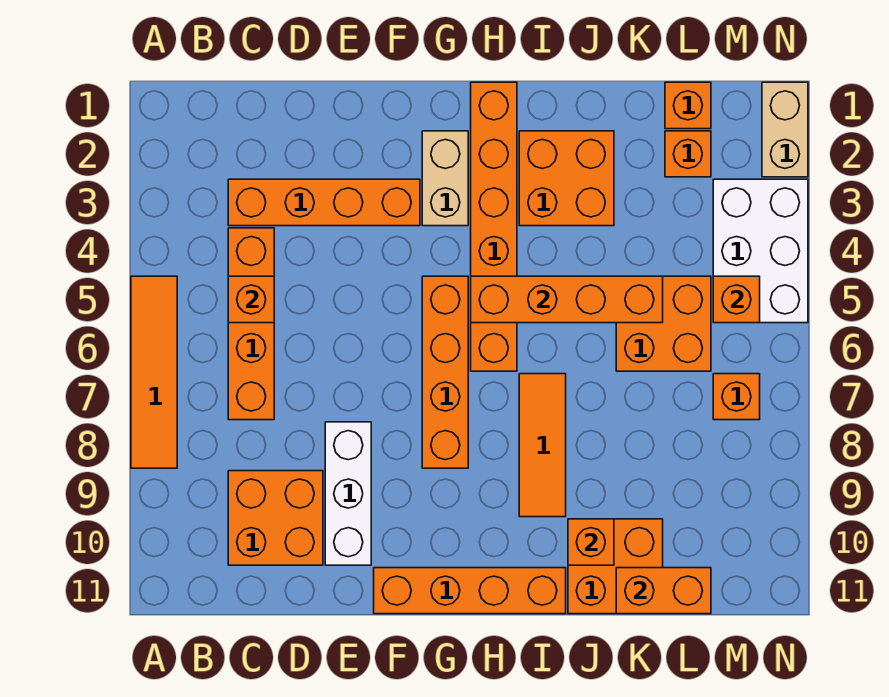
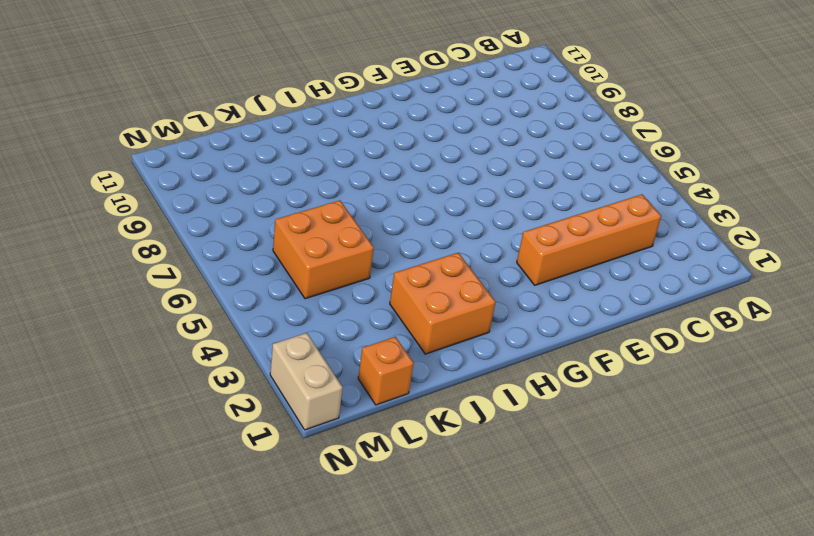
none -> orange 1x4 tile [131,276,177,468]
none -> orange 1x4 brick [228,228,274,420]
none -> orange 2x2 brick [228,471,323,565]

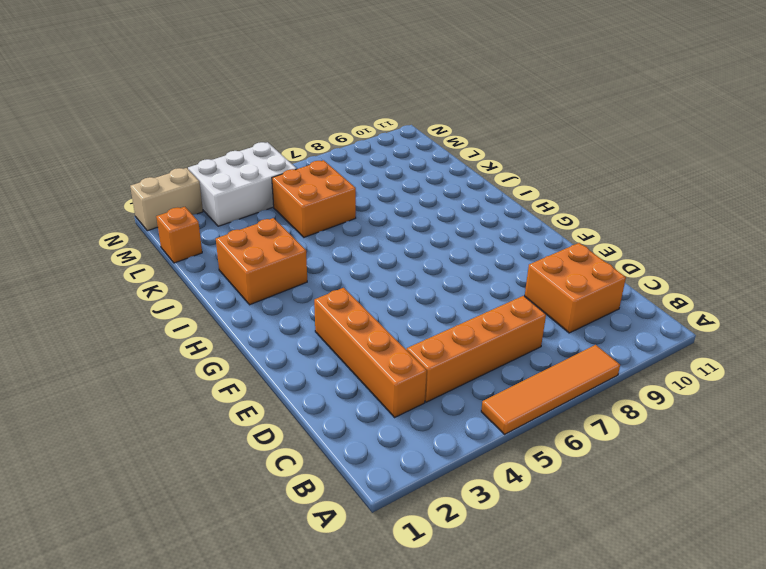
none -> white 1x3 brick [325,422,371,565]
none -> orange 1x4 brick [374,568,566,614]
none -> tan 1x2 brick [422,131,468,226]

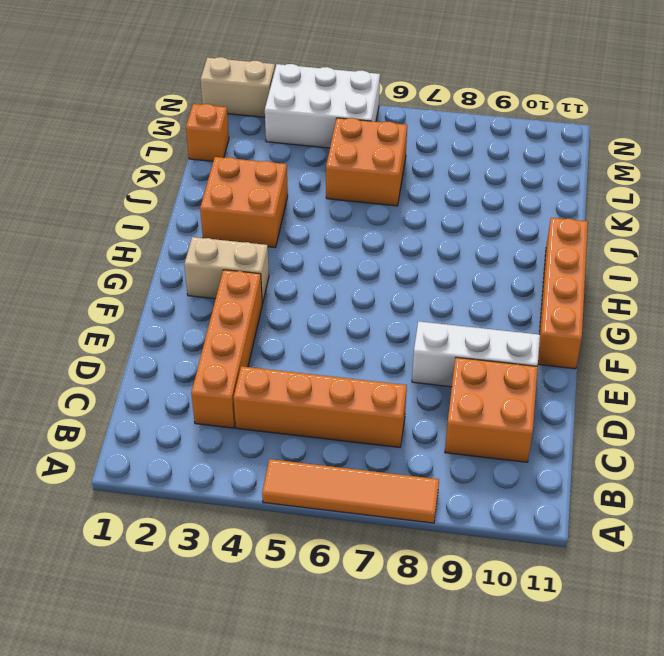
none -> orange 1x4 brick [422,276,468,468]
none -> orange 1x6 brick [471,82,517,371]
none -> orange 1x3 tile [519,374,566,517]

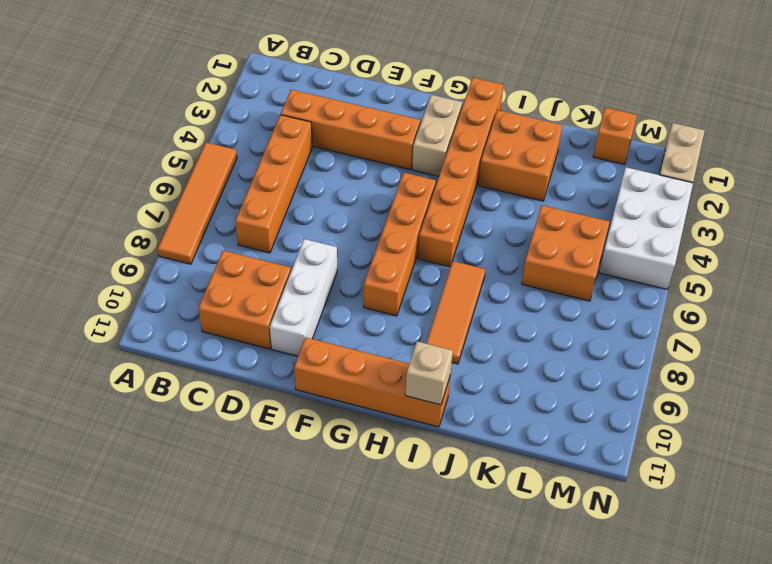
tan 1x1 brick [405,341,453,405] -> none
none -> orange 2x2 brick [568,519,663,614]
none -> orange 1x1 brick [665,131,711,177]
none -> orange 1x1 brick [713,374,760,420]

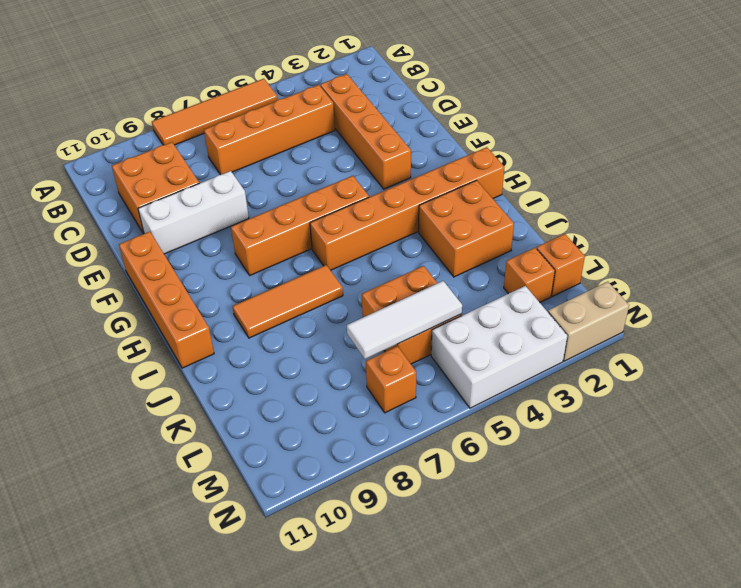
white 1x3 tile [347,281,462,359] -> none
none -> tan 1x2 brick [422,131,468,226]
none -> orange 2x2 brick [568,519,663,614]
none -> orange 1x1 brick [228,276,274,323]

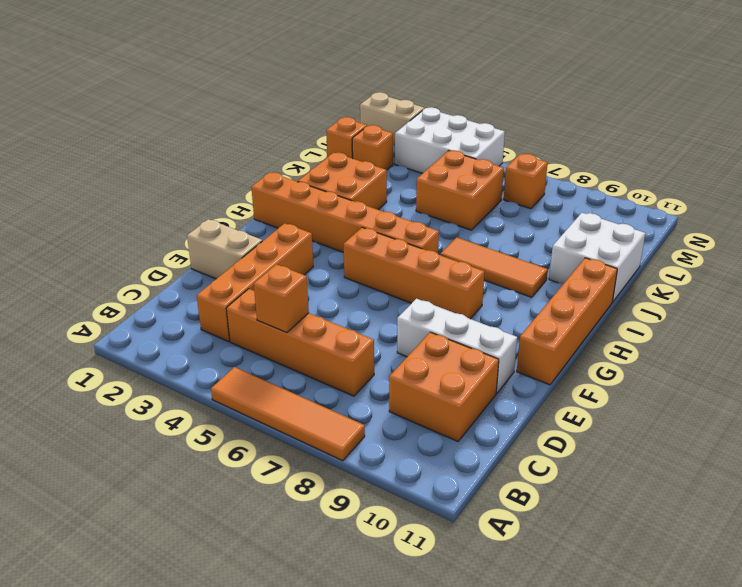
tan 1x2 brick [187,219,262,279] -> tan 1x2 brick moved to [422,131,468,226]
white 2x2 brick [549,213,645,302] -> orange 2x2 brick [568,519,663,614]
none -> orange 1x4 brick [471,276,663,323]
none -> orange 1x1 brick [568,519,614,565]
none -> orange 1x2 brick [616,568,711,614]

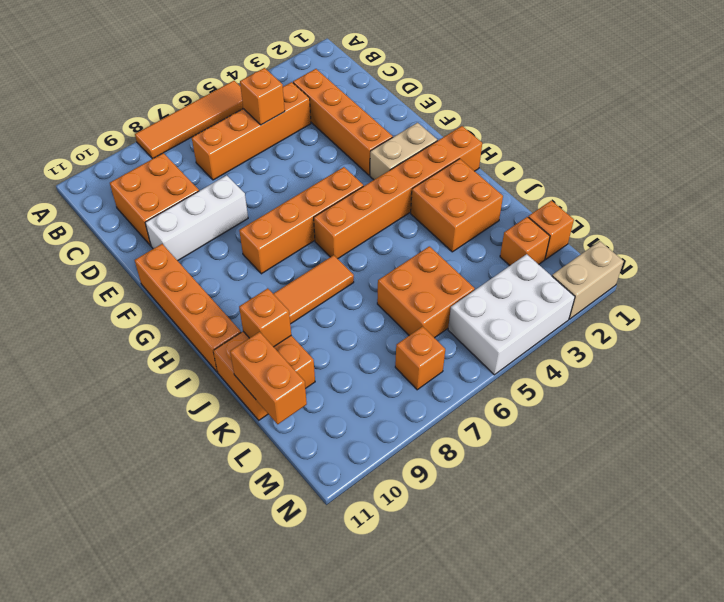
none -> orange 1x4 brick [471,276,663,323]
none -> orange 1x1 brick [713,276,760,323]

